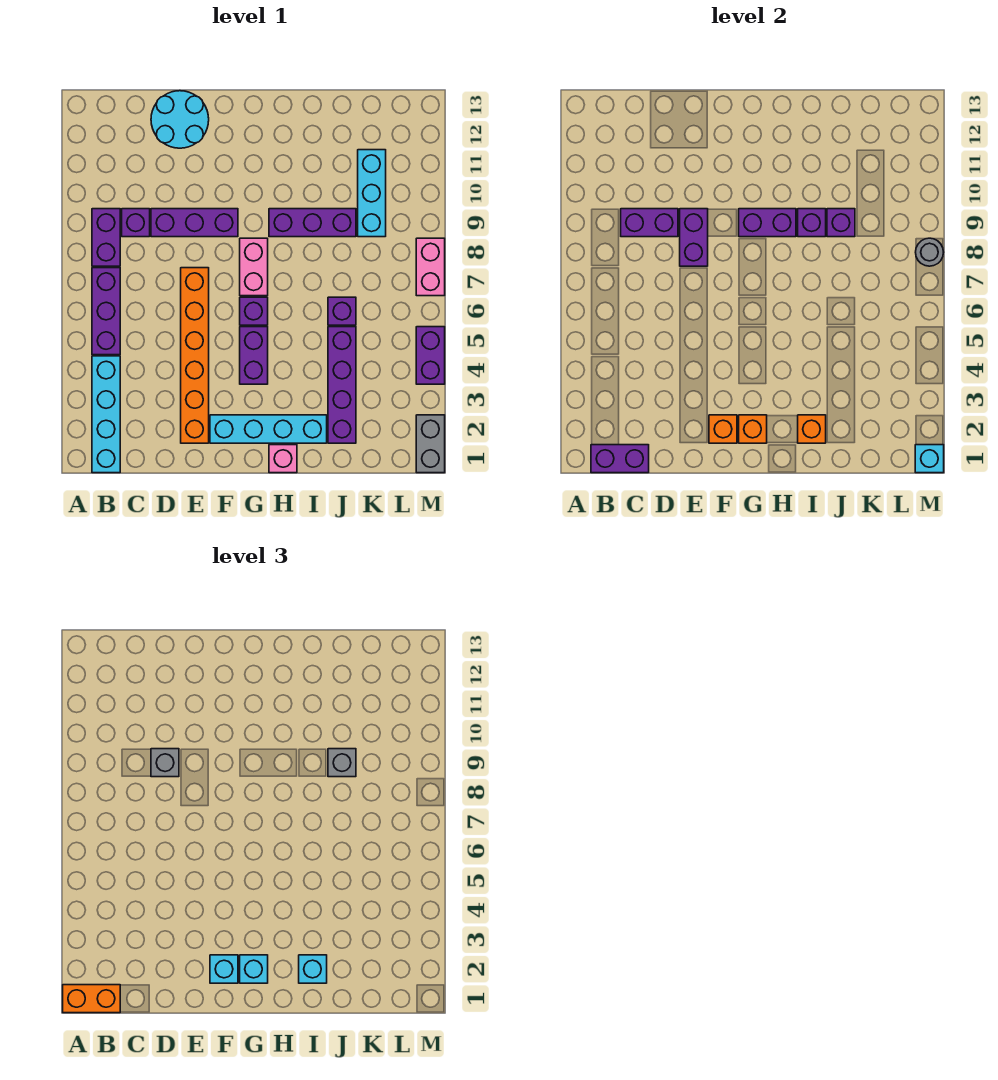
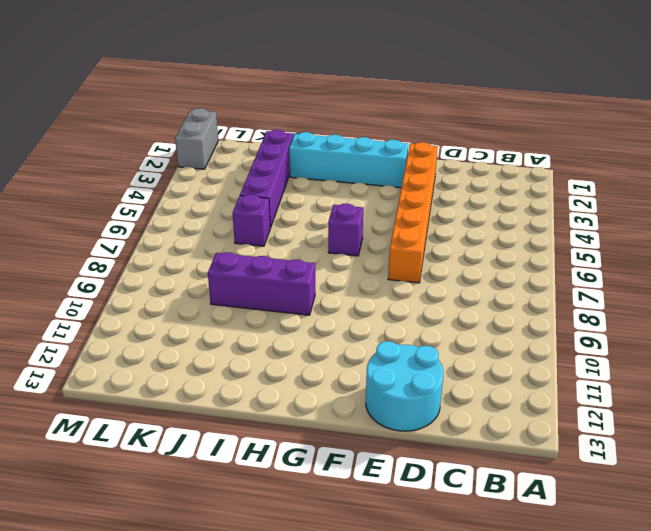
none -> cyan 1x4 brick [92,356,120,473]
none -> purple 1x3 brick [92,268,120,355]
none -> purple 1x2 brick [92,209,120,266]
none -> purple 1x1 brick [122,209,150,237]

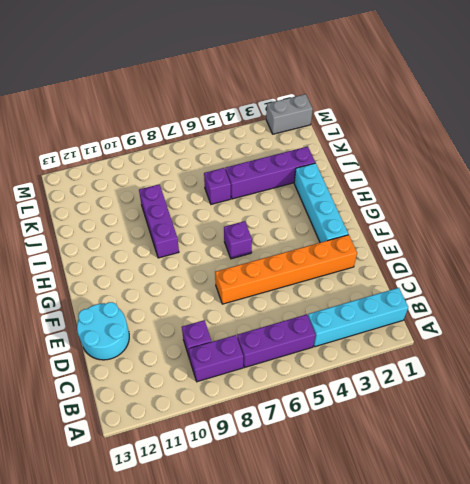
none -> purple 1x3 brick [151,209,238,237]
none -> purple 1x2 brick [240,327,268,384]
none -> pink 1x2 brick [240,238,268,296]
none -> pink 1x1 brick [269,445,297,473]

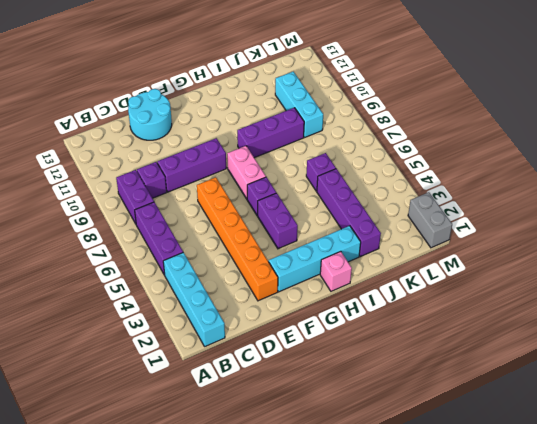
none -> purple 1x2 brick [416,327,445,384]
none -> pink 1x2 brick [416,238,445,296]
none -> purple 1x2 brick [591,445,649,473]
none -> purple 1x2 brick [621,209,678,237]

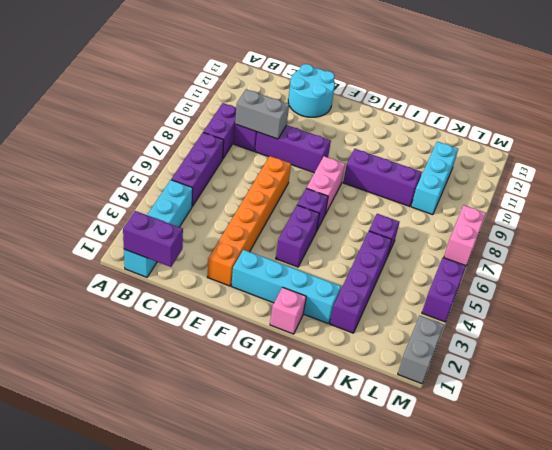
grey 1x2 brick [235,89,289,139] -> purple 1x2 brick [621,209,678,237]
none -> purple 1x2 brick [680,209,708,266]
none -> orange 1x1 brick [709,415,737,443]
none -> orange 1x1 brick [739,415,767,443]
none -> purple 1x2 brick [739,209,796,237]

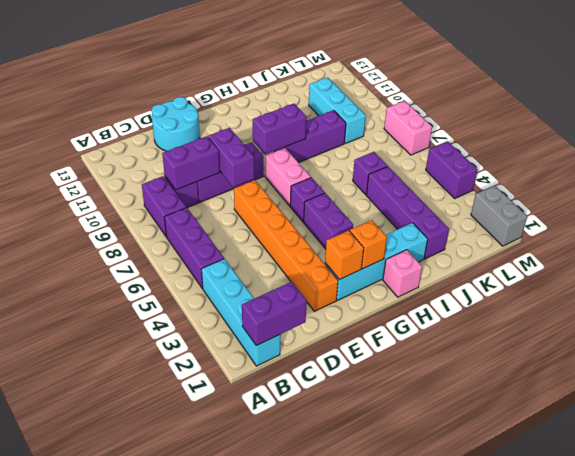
none -> orange 1x1 brick [798,415,826,443]
none -> purple 1x1 brick [798,209,826,237]
none -> purple 1x1 brick [827,209,855,237]
none -> cyan 1x1 brick [915,445,944,473]

